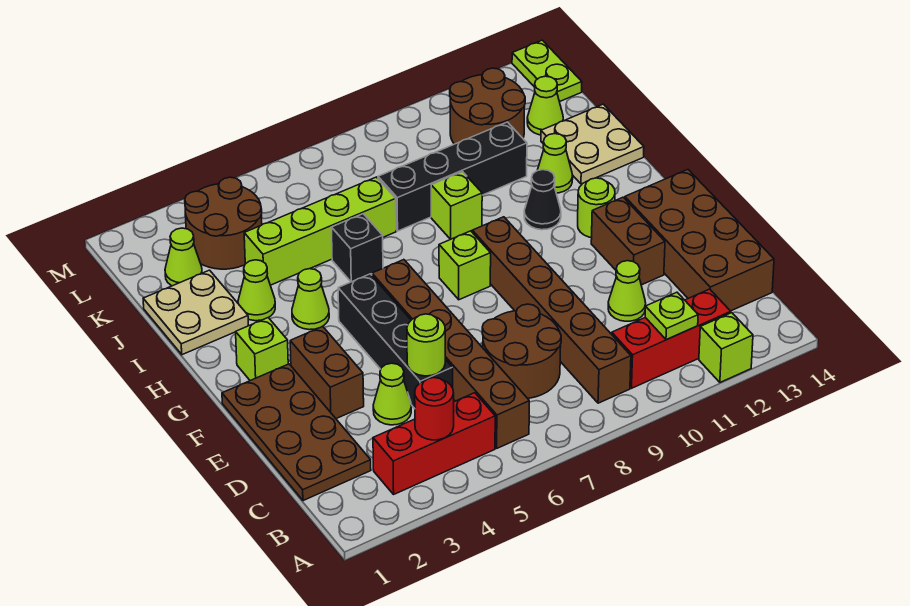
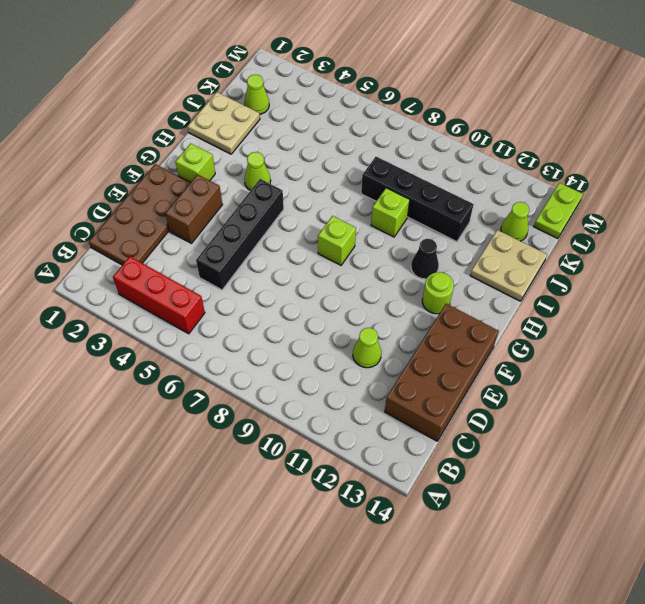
none -> lime 1x1 brick [699,313,753,382]
none -> brown 1x6 brick [372,260,529,448]
none -> brown 1x6 brick [472,217,631,403]
none -> red 1x3 brick [612,289,731,388]

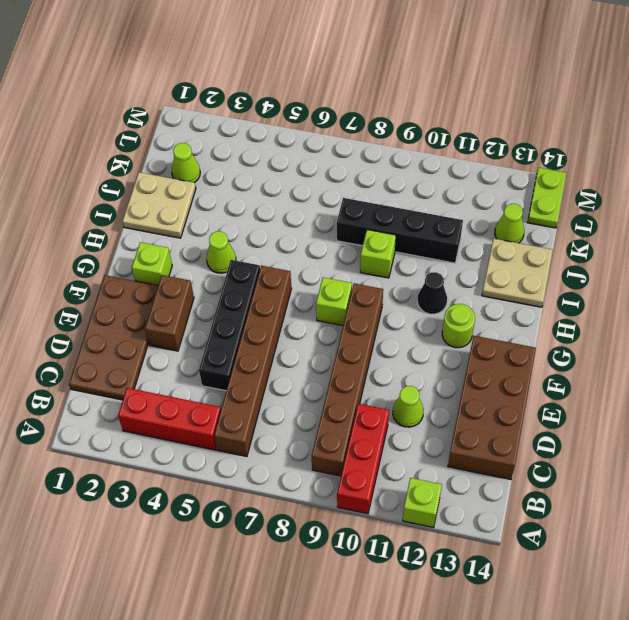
red 1x3 brick [337,404,389,514] -> red 1x3 brick turned to [612,289,731,388]
none -> brown 2x2 round brick [482,304,561,398]
none -> lime 1x1 cone [373,363,411,425]
none -> brown 1x2 brick [591,197,665,285]
none -> lime 1x1 cone [238,260,275,321]

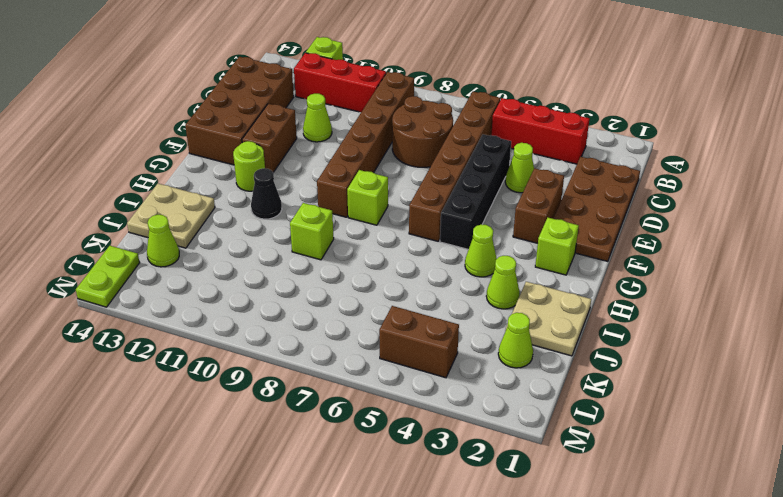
brown 1x2 brick [379,306,459,378] -> brown 2x2 round brick [185,177,262,269]
none -> black 1x1 brick [331,214,383,282]
none -> lime 1x1 cone [537,134,573,193]
none -> lime 1x4 brick [244,177,396,285]
none -> black 1x4 brick [378,122,527,231]

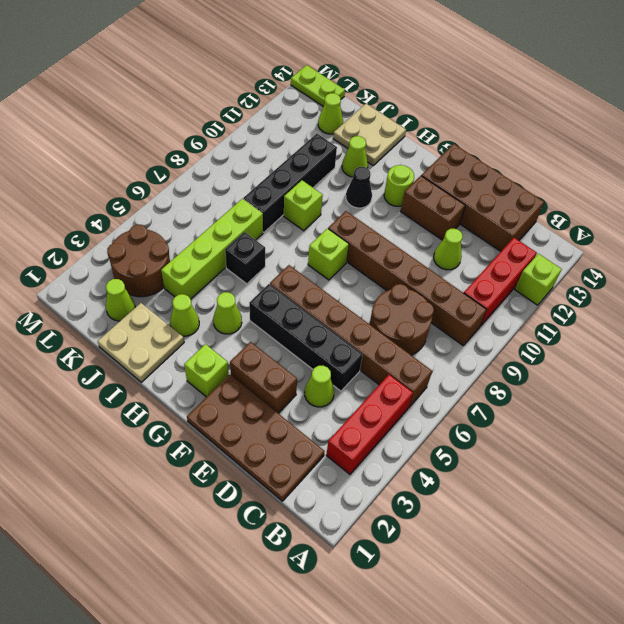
none -> brown 2x2 round brick [450,68,525,144]
none -> red 1x1 round brick [415,378,454,440]
none -> lime 1x1 plate [645,292,698,340]
none -> lime 1x1 round brick [407,314,445,376]

